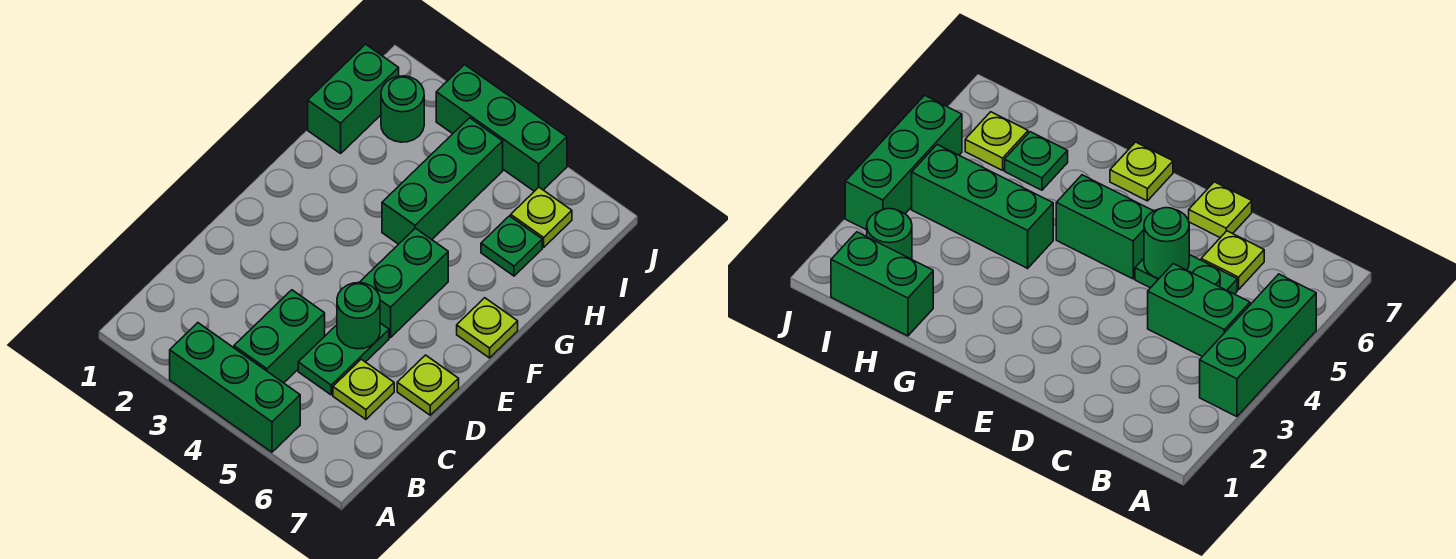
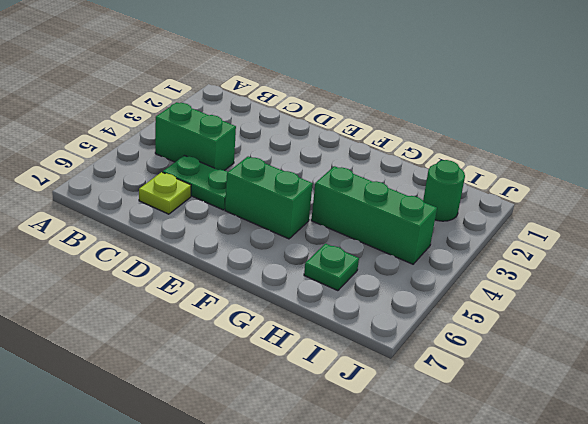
none -> green 1x3 brick [170,323,300,452]
none -> lime 1x1 plate [397,355,459,415]
none -> lime 1x1 plate [457,298,518,358]

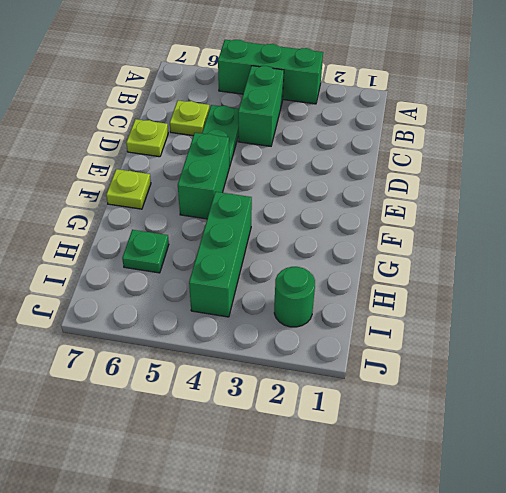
none -> green 1x2 brick [308,44,399,153]
none -> lime 1x1 plate [511,187,572,247]
none -> green 1x3 brick [436,65,567,191]

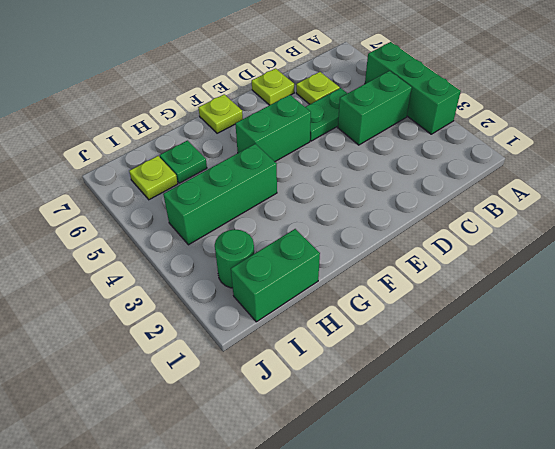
none -> green 1x3 brick [436,65,567,191]
none -> green 1x1 round brick [337,283,380,349]

